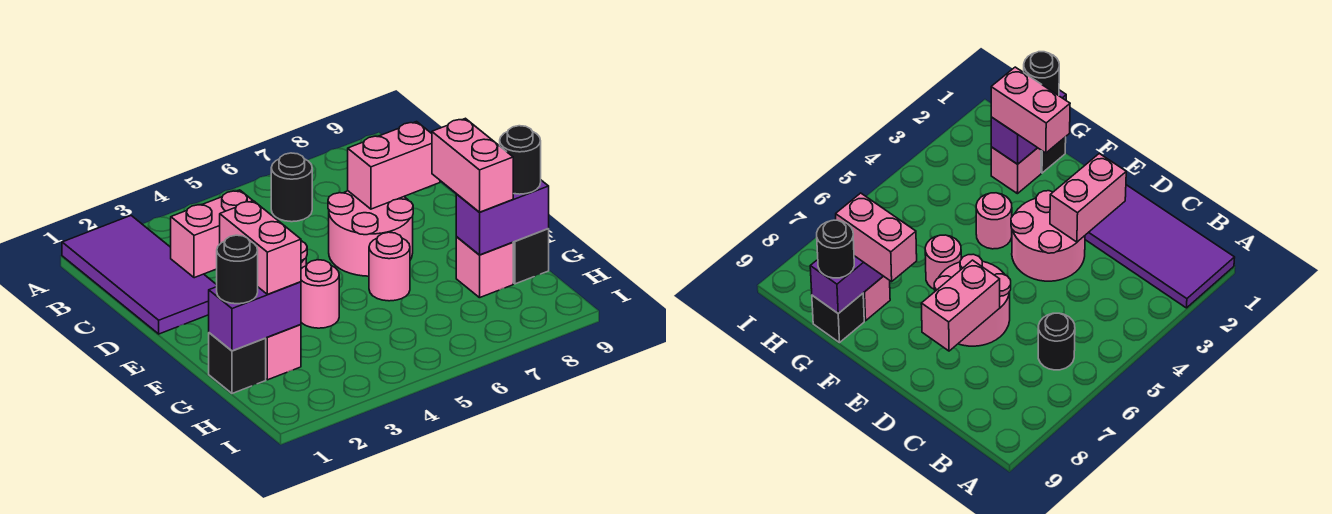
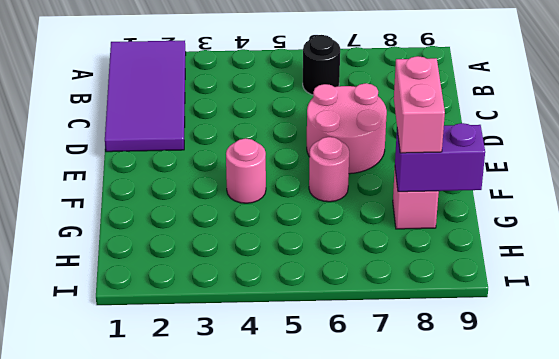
none -> pink 2x2 round brick [1011,191,1085,281]
none -> black 1x1 brick [209,333,266,393]
none -> pink 1x1 brick [265,324,301,380]

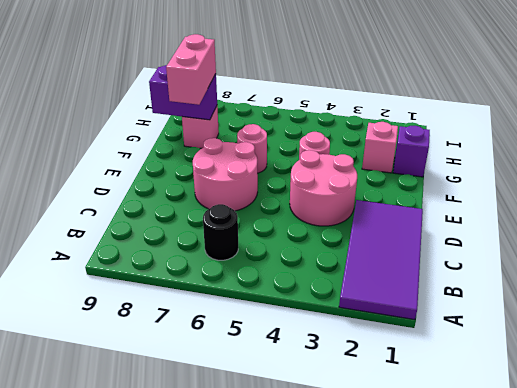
purple 1x1 brick [393,126,430,177] -> black 1x1 brick [209,333,266,393]
none -> black 1x1 brick [513,229,549,284]
none -> pink 1x2 brick [171,190,253,278]
none -> pink 1x2 brick [348,122,440,209]

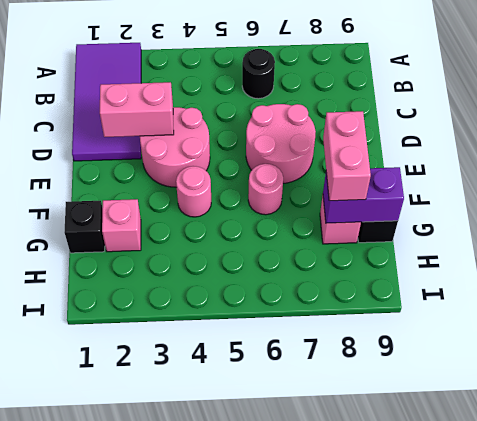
none -> pink 1x2 brick [348,122,440,209]
none -> purple 1x2 brick [209,282,301,351]
none -> pink 1x2 brick [220,201,301,294]

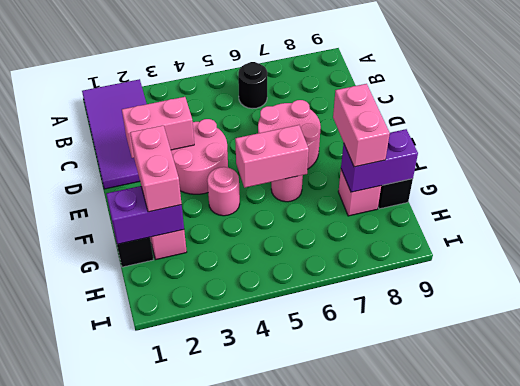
pink 1x2 brick [235,125,309,188] -> pink 1x2 brick moved to [348,122,440,209]
none -> black 1x1 round brick [217,235,258,304]
none -> black 1x1 round brick [500,126,541,194]

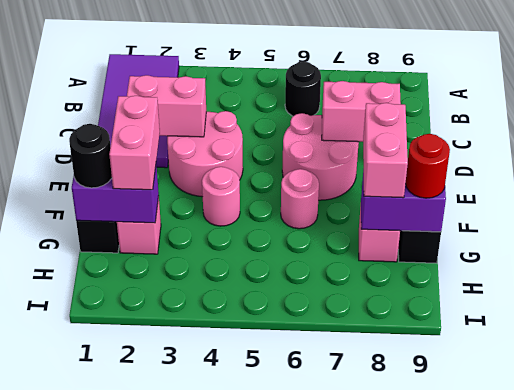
red 1x1 round brick [405,134,450,198] -> black 1x1 round brick [500,126,541,194]

